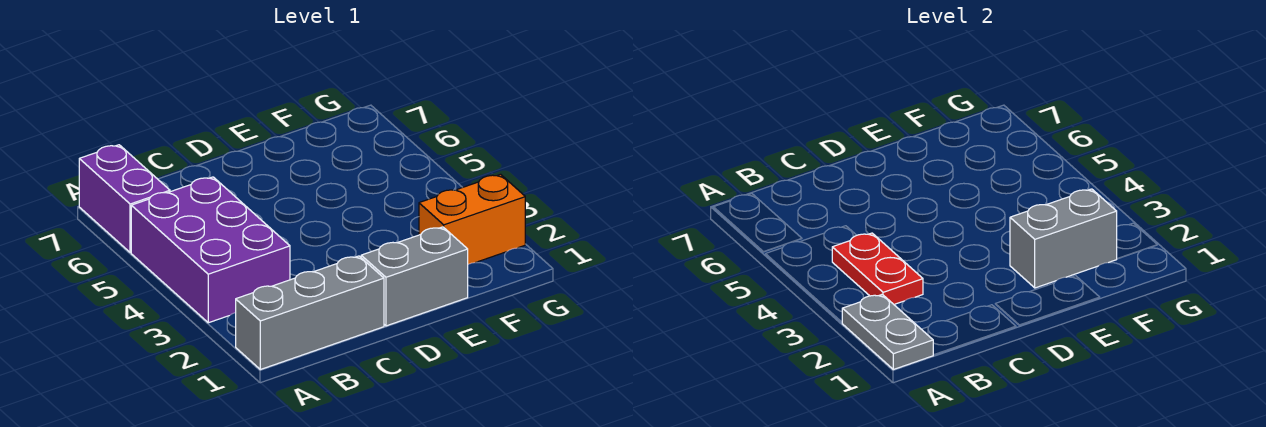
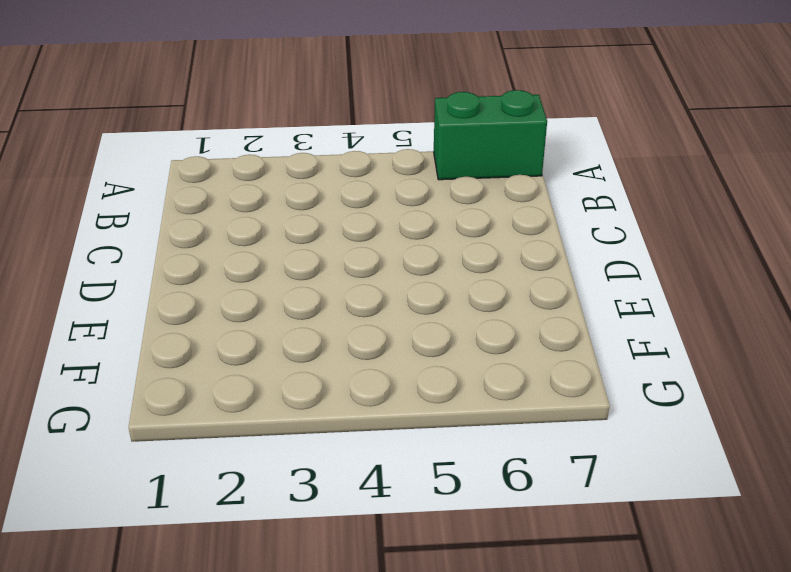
green 1x2 brick [434,90,547,180] -> purple 1x2 brick [79,145,170,253]
none -> grey 1x3 brick [236,256,384,370]
none -> purple 2x3 brick [131,177,290,323]

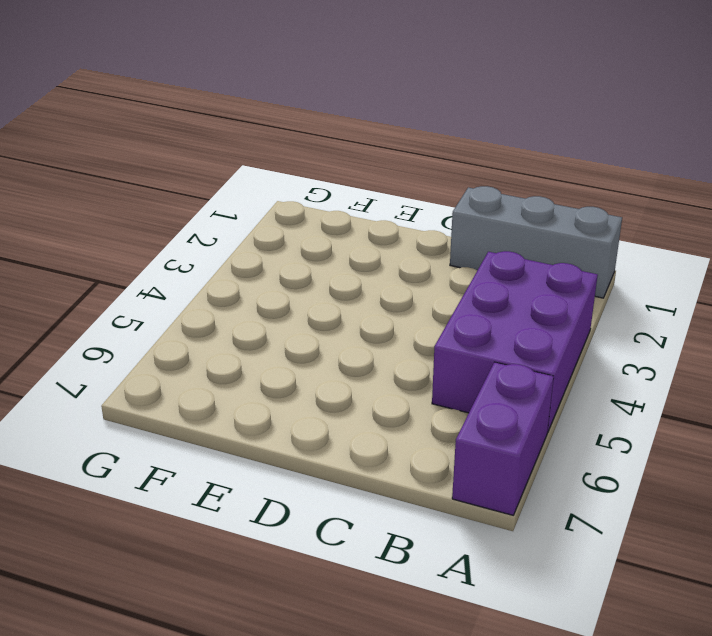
none -> grey 1x2 brick [361,227,468,326]
none -> orange 1x2 brick [419,174,525,264]

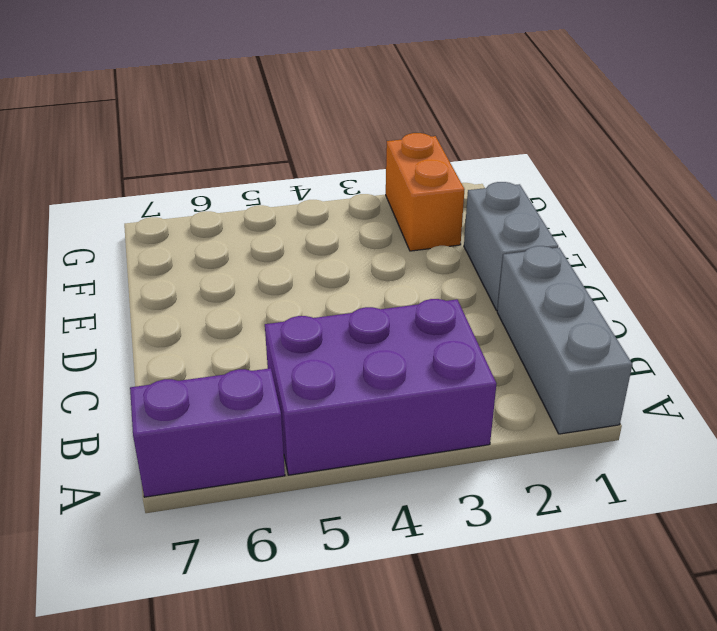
none -> grey 1x2 plate [842,294,933,370]
none -> red 1x2 plate [832,233,923,304]

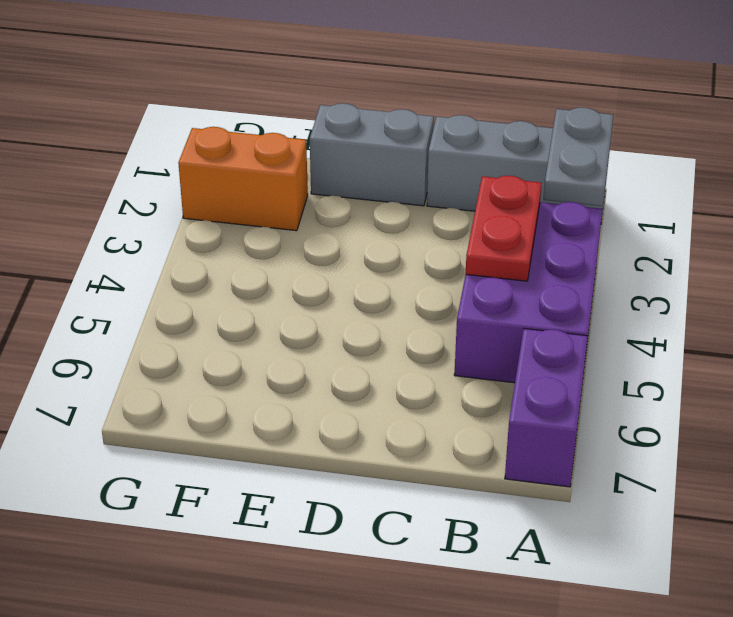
none -> grey 1x2 brick [1010,189,1117,288]

